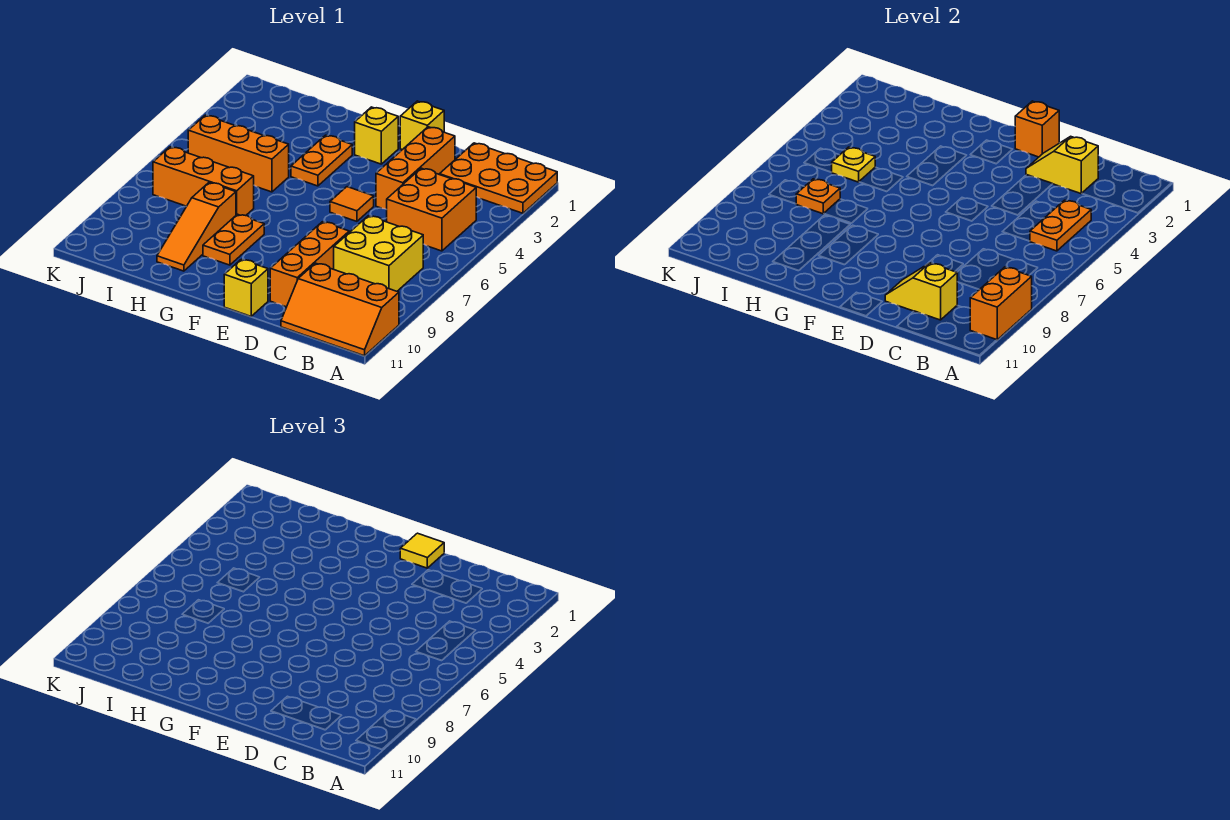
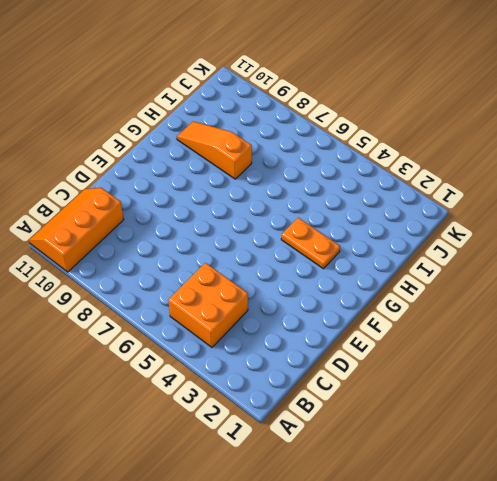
none -> orange 2x3 plate [439,143,557,213]
none -> yellow 2x2 brick [334,216,423,291]
none -> orange 1x3 brick [376,127,455,210]

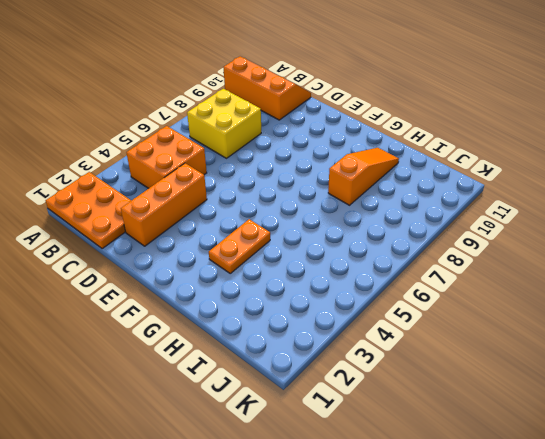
none -> orange 1x3 brick [270,222,349,307]
none -> yellow 1x1 brick [400,101,444,150]
none -> orange 1x1 tile [330,187,374,221]

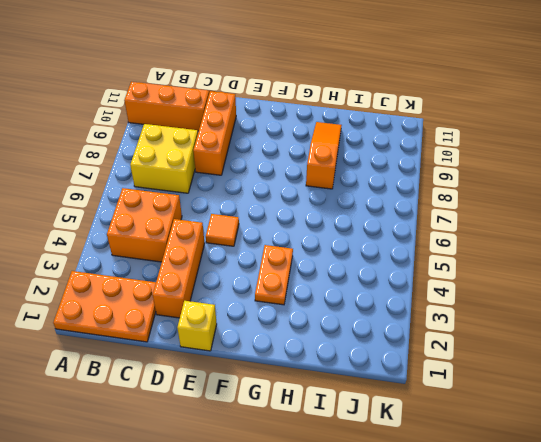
none -> yellow 1x1 brick [224,259,268,316]
none -> yellow 1x1 brick [355,107,398,164]
none -> orange 1x2 plate [203,214,264,265]

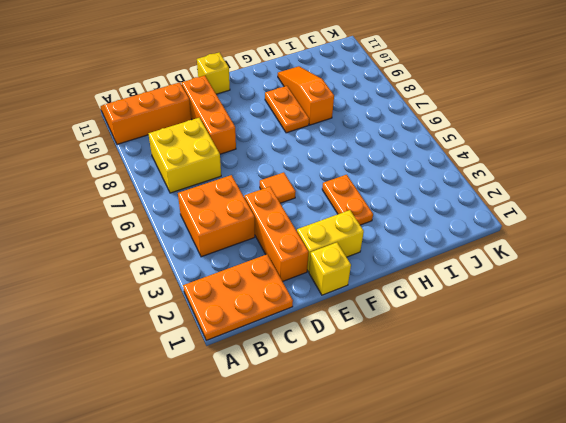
yellow 1x2 brick [297,210,364,272] -> yellow 1x1 brick [355,107,398,164]
none -> orange 1x3 brick [188,115,289,192]
none -> orange 1x3 brick [153,147,254,216]
none -> orange 1x2 brick [970,267,1032,340]

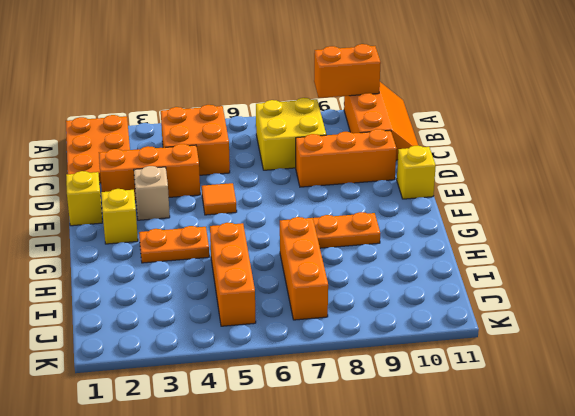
tan 1x1 brick [134,166,170,220] -> none
none -> orange 1x3 slope [157,183,236,271]
none -> orange 1x2 plate [1030,200,1091,251]
none -> yellow 1x2 slope [1026,136,1098,194]

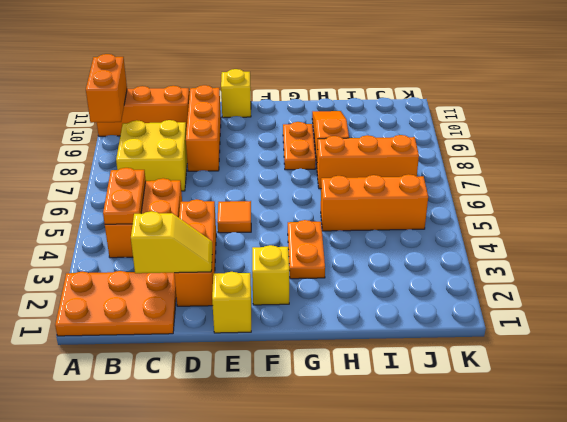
none -> yellow 1x2 slope [885,263,957,320]
none -> orange 1x1 brick [1015,101,1059,157]
none -> yellow 1x1 plate [831,147,875,182]

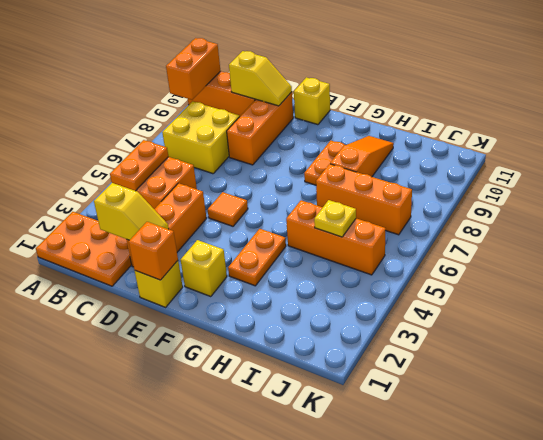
none -> orange 1x1 plate [796,179,840,214]
none -> yellow 1x1 tile [400,533,444,568]

